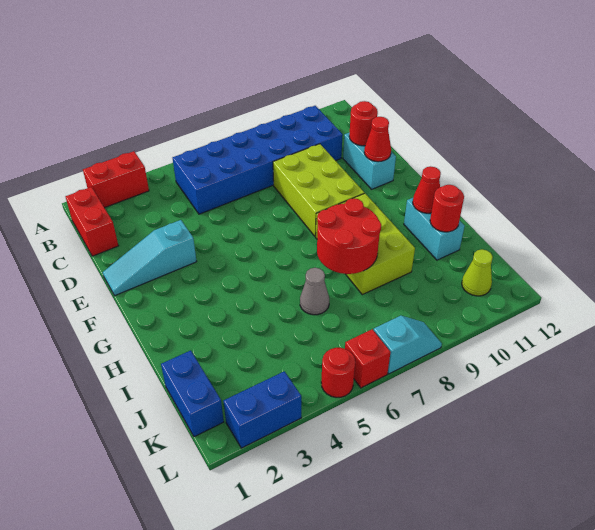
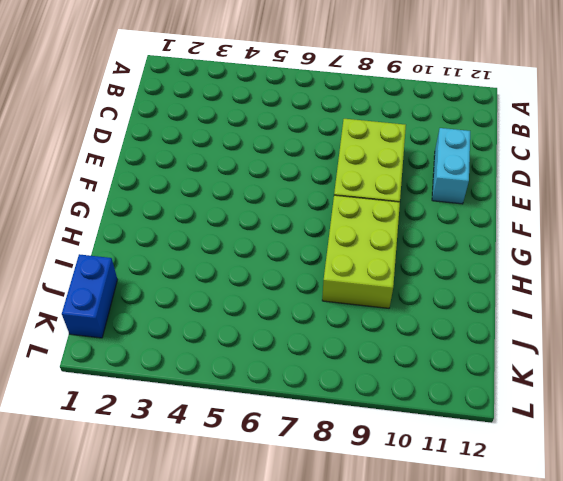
none -> red 1x2 brick [83,151,149,208]
none -> red 1x2 brick [66,187,118,256]
none -> blue 2x6 brick [173,106,343,214]

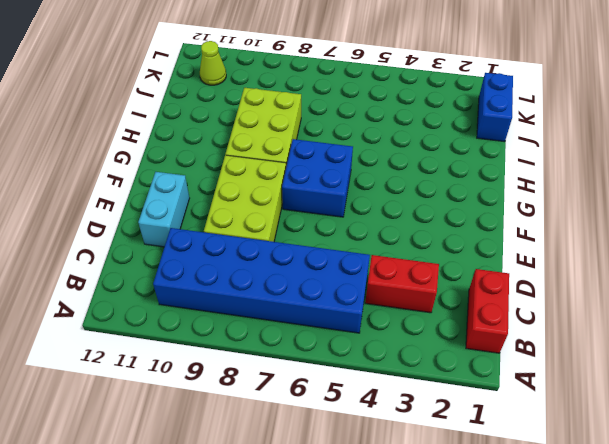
red 1x2 brick [365,255,439,313] -> red 1x2 brick moved to [83,151,149,208]
blue 2x2 brick [282,139,353,217] -> none
none -> cyan 1x3 slope [103,220,197,296]
none -> cyan 1x2 brick [404,198,465,260]
none -> grey 1x1 cone [300,268,329,315]

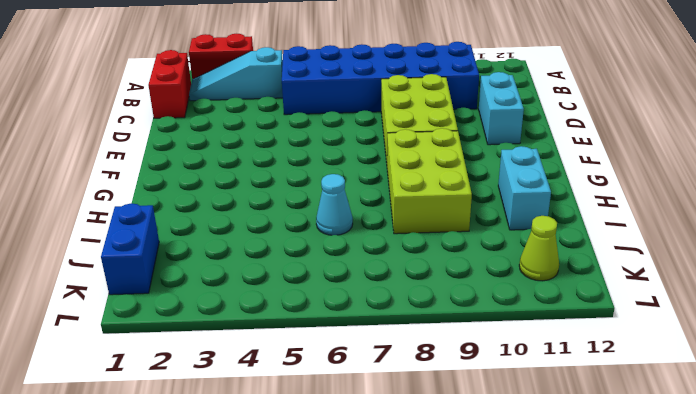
cyan 1x3 slope [189,47,283,101] -> cyan 1x3 slope moved to [103,220,197,296]
cyan 1x1 cone [316,174,353,235] -> grey 1x1 cone [300,268,329,315]
none -> blue 1x2 brick [223,371,301,448]
none -> red 1x1 round brick [321,348,355,397]
none -> red 1x1 brick [345,329,390,388]

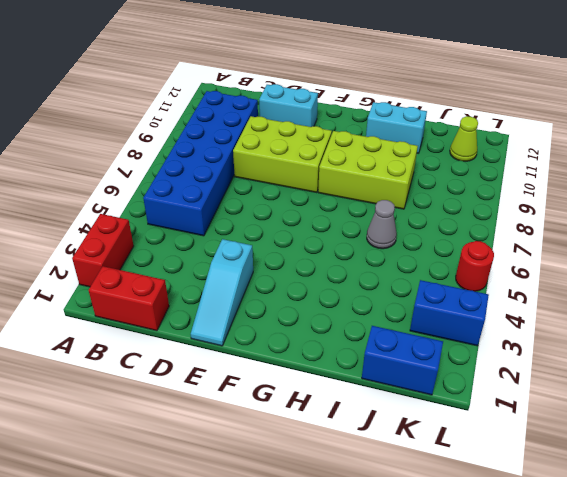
blue 1x2 brick [410,280,489,346] -> blue 1x2 brick turned to [223,371,301,448]
none -> red 1x1 brick [345,329,390,388]
none -> cyan 1x2 slope [374,316,442,374]
none -> red 1x1 round brick [349,101,378,146]

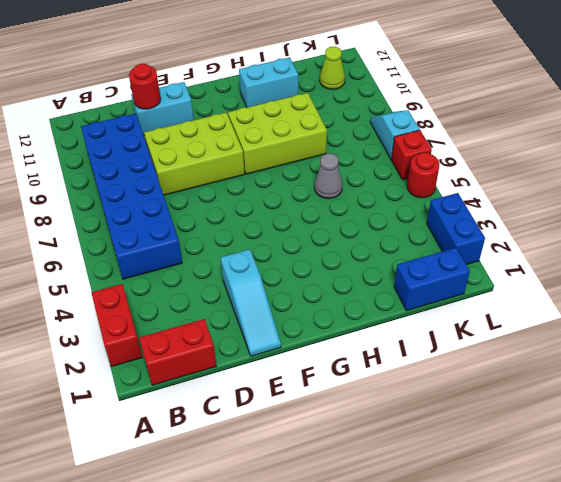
none -> red 1x1 cone [364,117,391,162]
none -> red 2x2 round brick [317,198,381,274]
none -> red 1x1 cone [413,166,441,213]

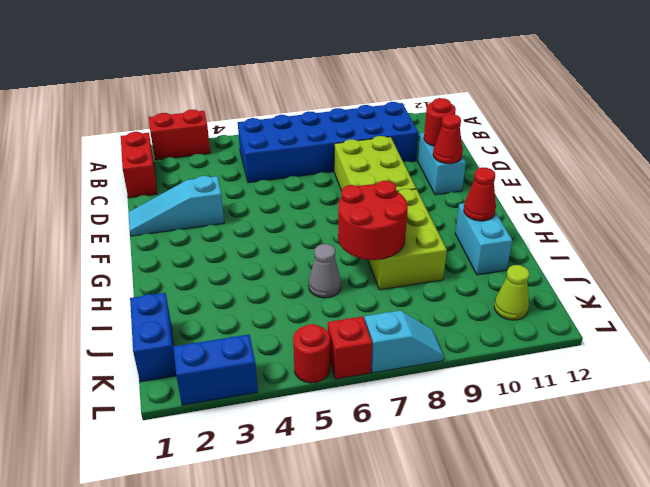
none -> red 1x1 round brick [430,185,464,232]

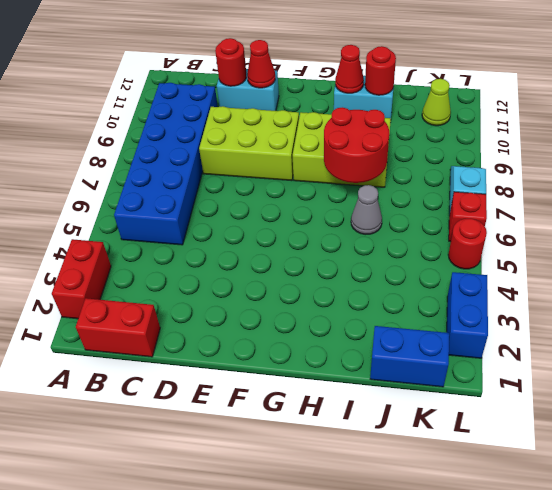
none -> cyan 1x3 slope [103,220,197,296]

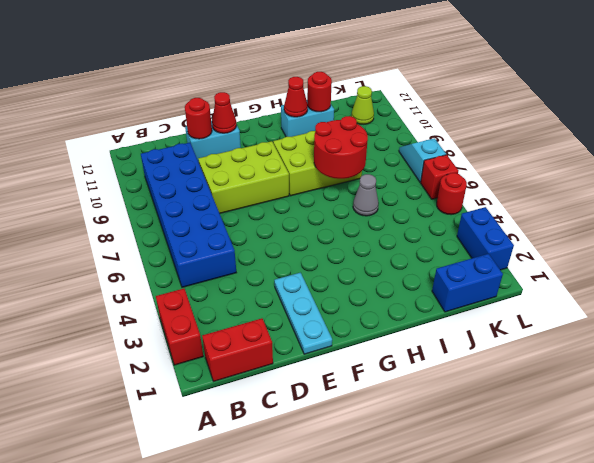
cyan 1x3 plate [274,273,332,354] -> cyan 1x3 slope [103,220,197,296]

